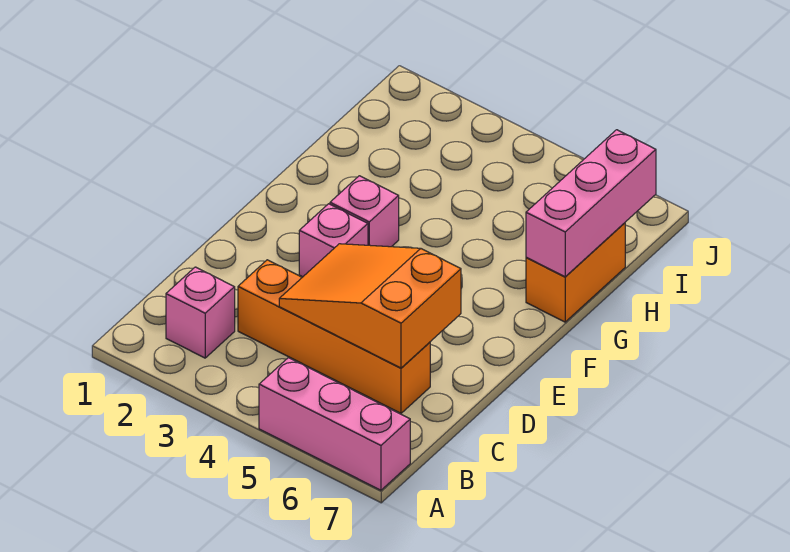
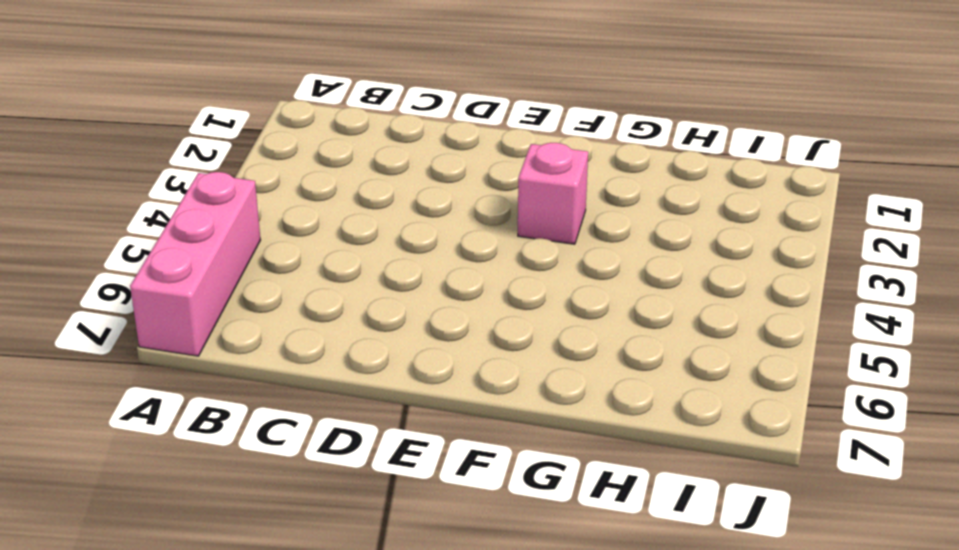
none -> pink 1x1 brick [166,267,235,358]
none -> orange 1x4 brick [238,260,430,413]

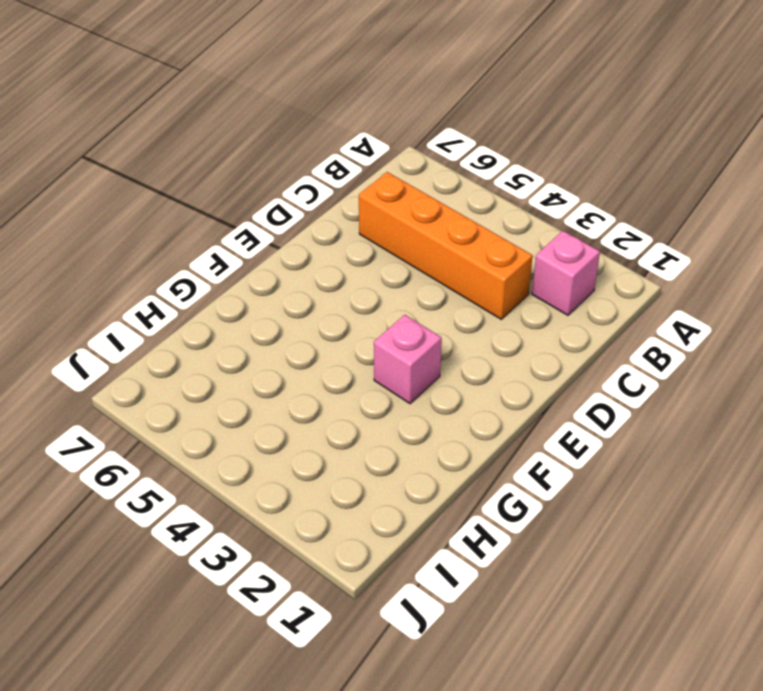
none -> pink 1x3 brick [259,358,410,490]
none -> pink 1x1 brick [299,204,368,277]

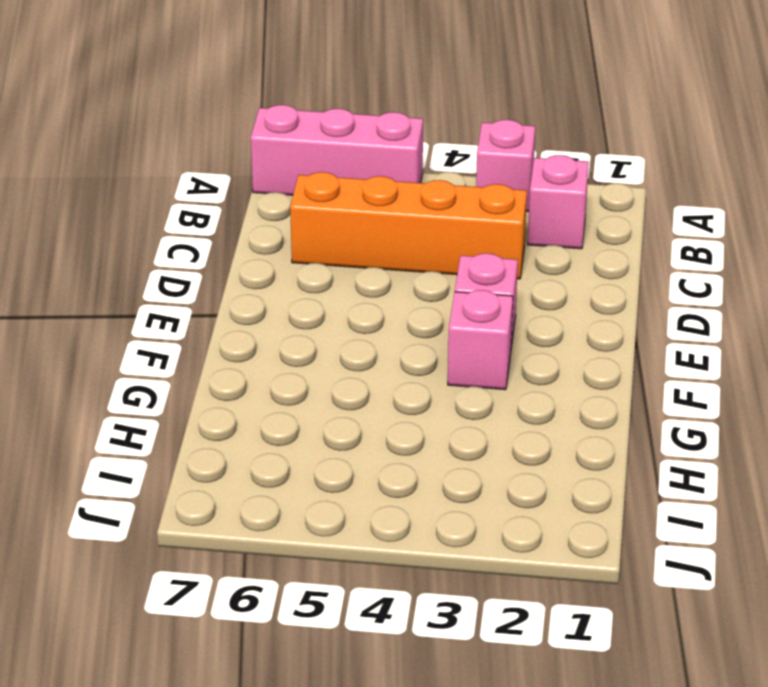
pink 1x1 brick [476,120,535,212] -> none
none -> orange 1x2 brick [526,223,625,322]
none -> orange 2x3 slope [279,244,461,368]

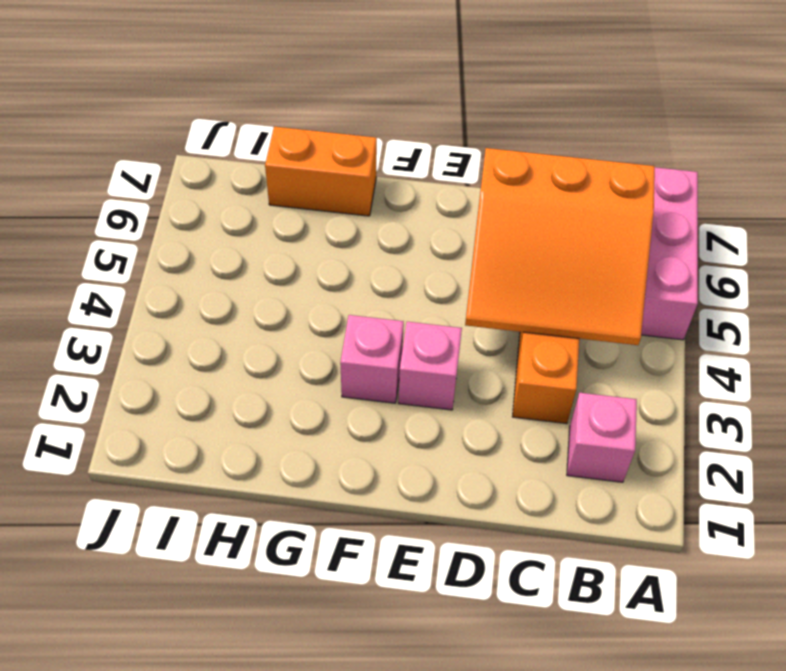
orange 3x3 slope [465,148,655,345] -> orange 2x3 slope [279,244,461,368]
none -> pink 1x3 brick [526,130,656,277]

